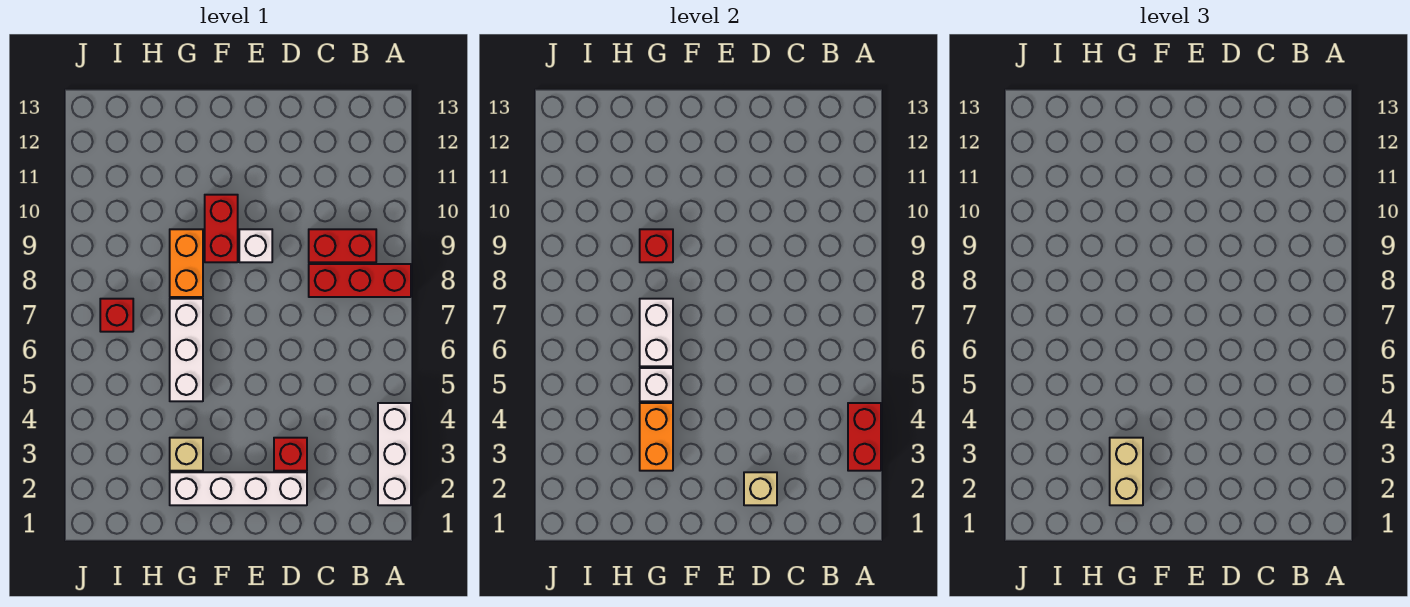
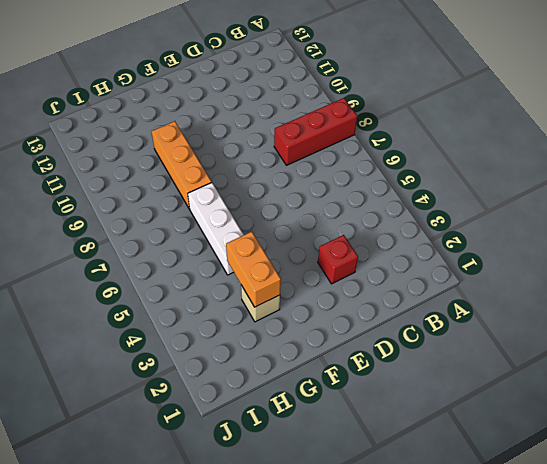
orange 1x3 brick [151,121,212,209] -> orange 1x2 brick [170,229,203,297]
none -> white 1x3 brick [378,403,411,505]
none -> red 1x2 brick [309,229,376,262]
none -> white 1x4 brick [170,472,307,505]

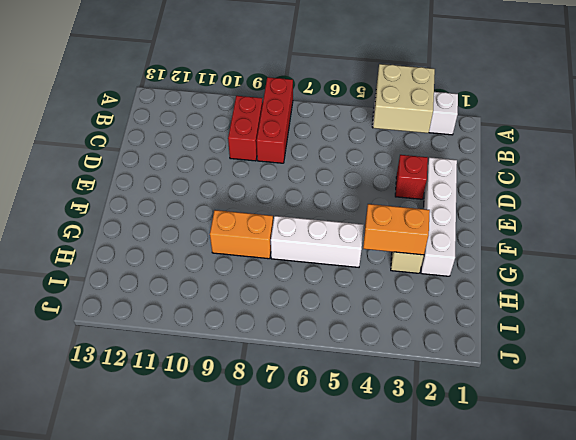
tan 2x2 brick [373,64,435,133] -> red 1x2 brick [848,403,881,471]
none -> white 1x1 brick [239,229,272,262]
none -> red 1x2 brick [205,195,238,262]
none -> red 1x1 brick [100,299,133,332]

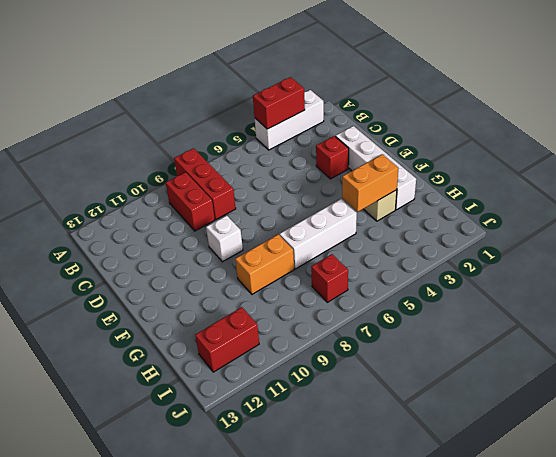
red 1x2 brick [195,307,259,372] -> red 1x2 brick moved to [205,195,238,262]
none -> tan 1x1 brick [744,472,777,505]
none -> white 1x1 brick [640,368,673,401]
none -> white 1x2 brick [640,299,673,366]

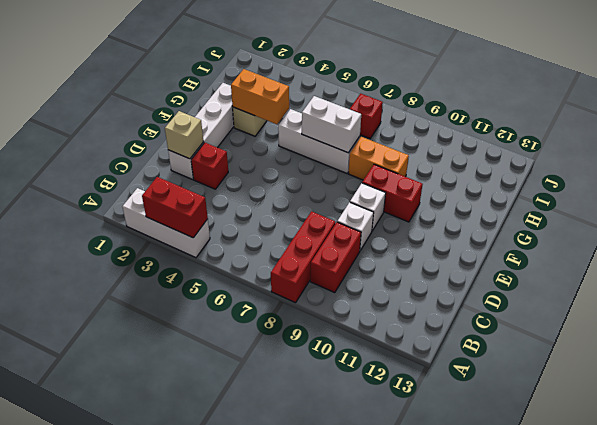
white 1x1 brick [337,202,374,250] -> white 1x1 brick moved to [640,368,673,401]
none -> red 1x1 brick [640,229,673,262]
none -> tan 1x2 brick [1110,438,1143,505]

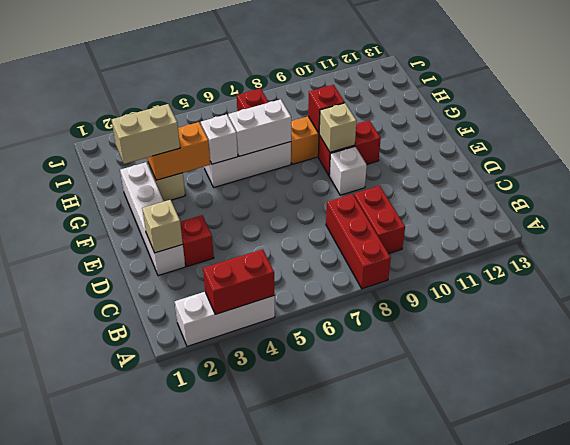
tan 1x1 brick [319,103,357,152] -> none

